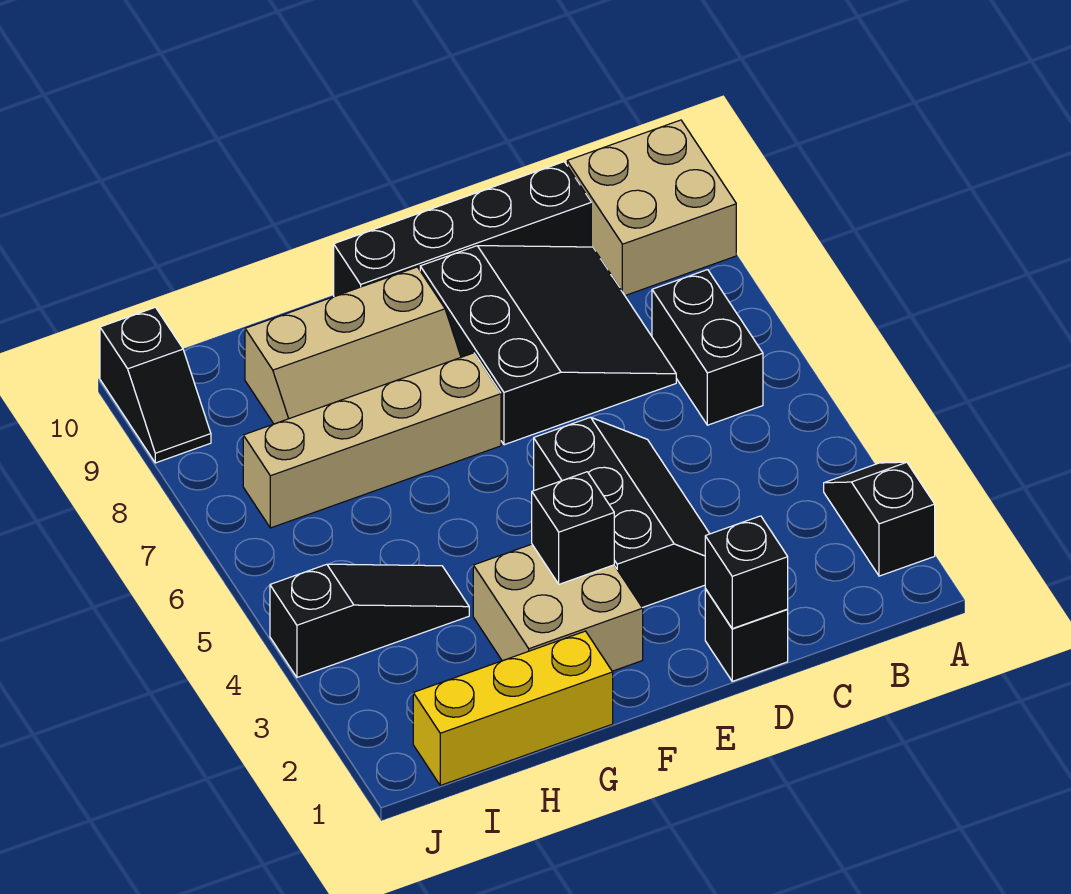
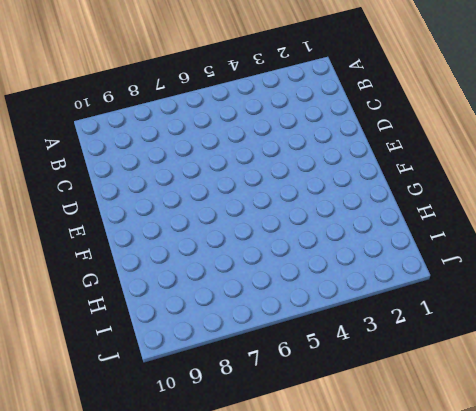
none -> black 1x2 slope [824,462,935,576]
none -> tan 2x2 brick [567,120,736,296]
none -> black 1x2 brick [652,270,763,425]

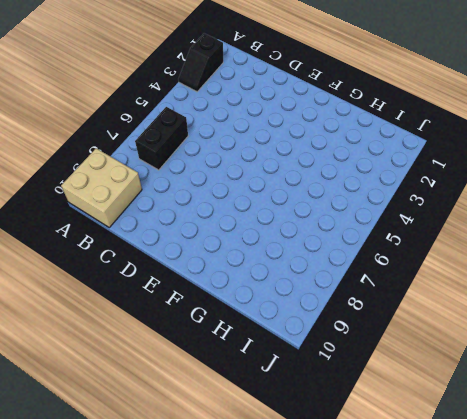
none -> black 3x3 slope [420,246,676,445]
none -> black 1x4 brick [334,162,591,297]
none -> black 1x1 brick [705,589,788,681]

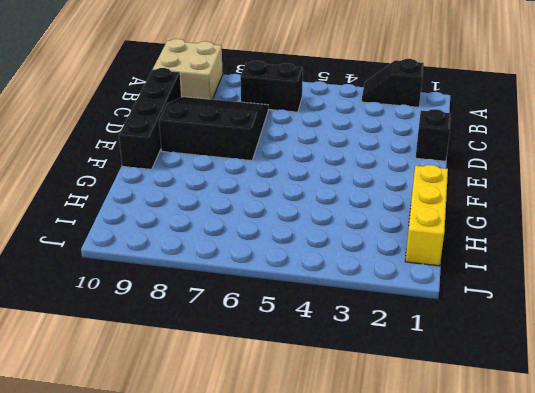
none -> black 2x3 slope [534,417,710,608]
none -> tan 2x2 brick [473,544,643,671]
none -> tan 1x4 brick [243,353,501,528]

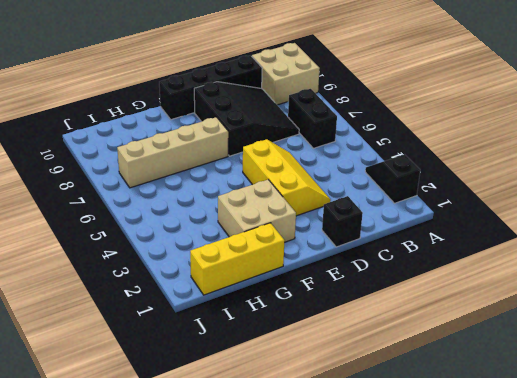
yellow 2x3 slope [243,139,331,216] -> black 2x3 slope [534,417,710,608]
none -> tan 2x3 slope [245,267,461,424]
none -> black 1x3 slope [270,564,469,677]
none -> black 1x2 slope [100,307,211,463]

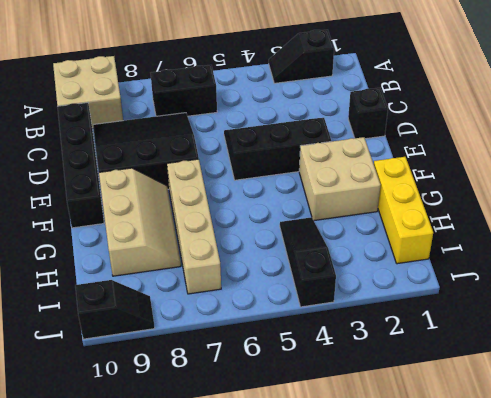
none -> black 1x1 brick [705,516,788,629]
none -> black 1x1 brick [532,472,614,584]

